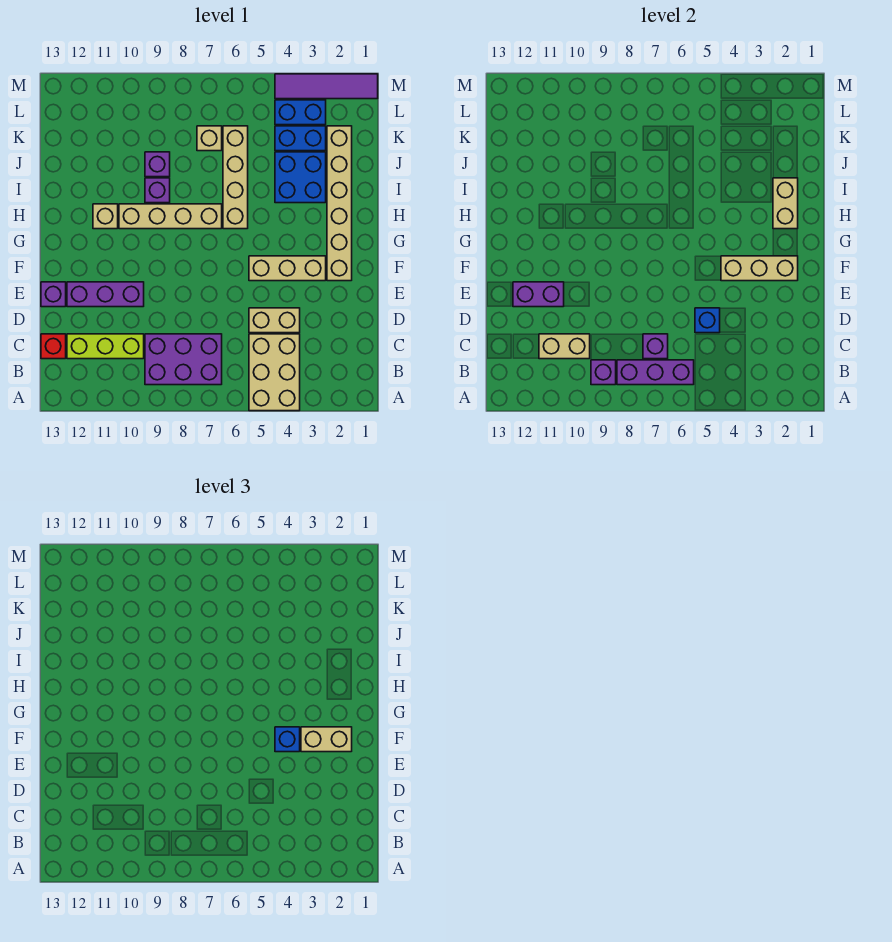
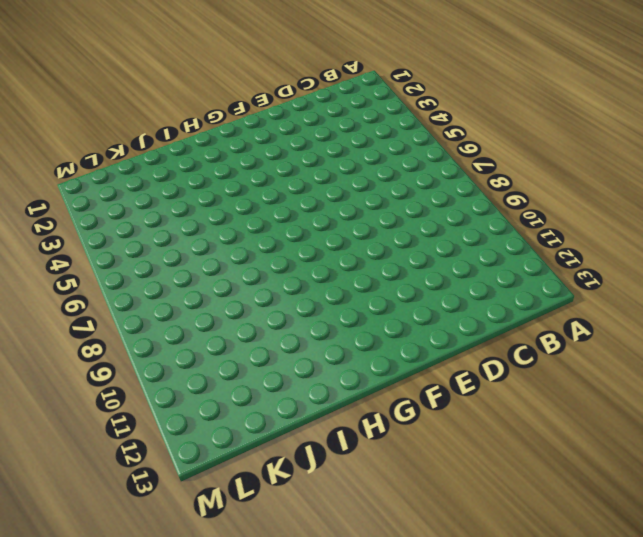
none -> tan 2x3 brick [249,334,300,411]
none -> purple 2x3 brick [145,334,222,385]
none -> lime 1x3 brick [67,334,144,359]

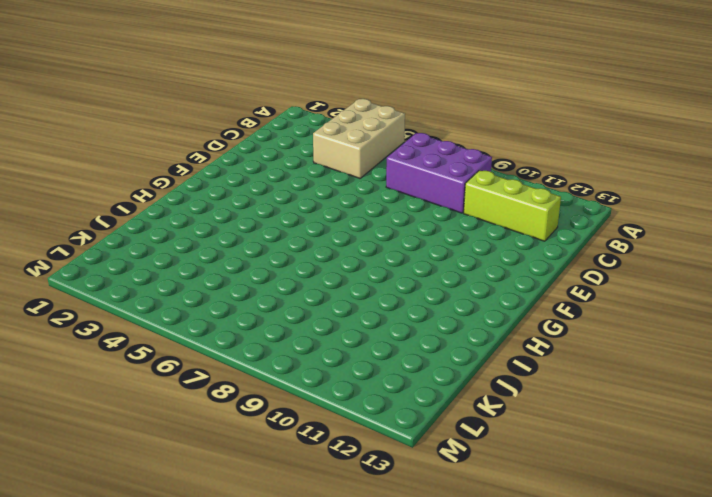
none -> red 1x1 brick [41,334,66,359]
none -> tan 1x2 brick [249,308,300,333]
none -> purple 1x3 brick [67,282,144,307]

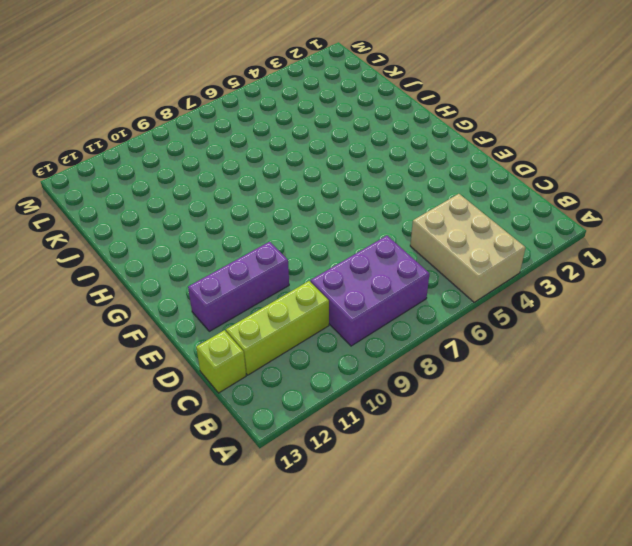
lime 1x1 brick [196,330,246,393] -> red 1x1 brick [41,334,66,359]
none -> tan 1x2 brick [249,308,300,333]
none -> purple 1x1 brick [41,282,66,307]
none -> tan 1x6 brick [327,126,352,281]

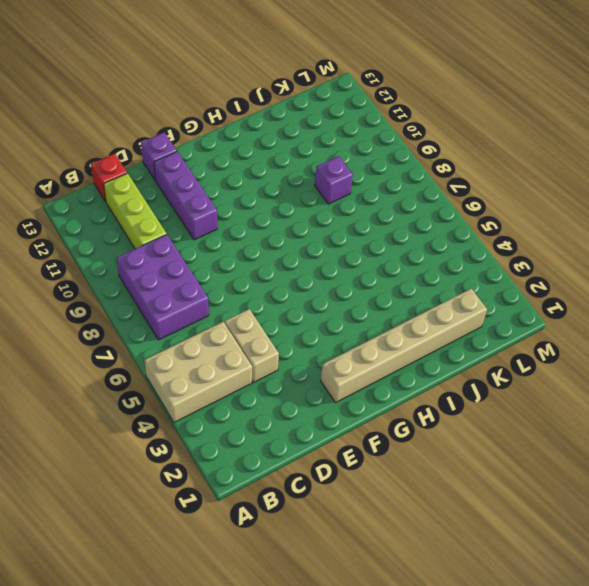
none -> tan 1x3 brick [249,256,326,281]
none -> tan 1x4 brick [223,126,248,229]
none -> tan 1x4 brick [119,204,222,229]

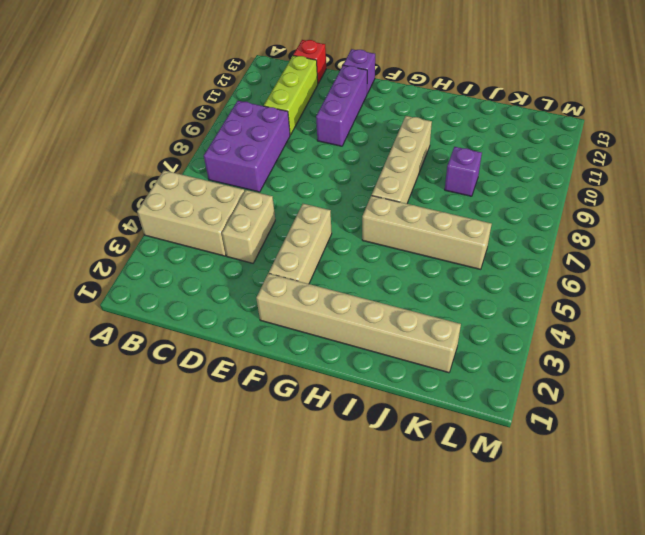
none -> tan 1x1 brick [93,204,118,229]
none -> blue 2x2 brick [275,152,326,203]
none -> purple 1x1 brick [145,178,170,203]

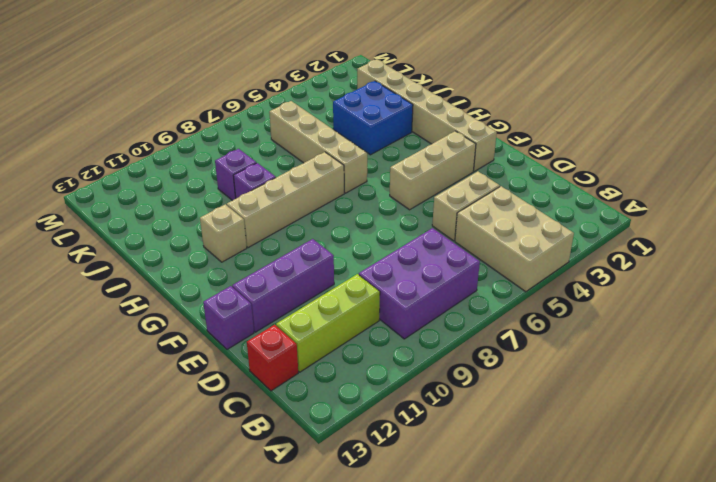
none -> blue 1x2 brick [275,126,326,151]
none -> tan 1x1 brick [197,126,222,151]
none -> blue 1x2 brick [275,100,326,125]

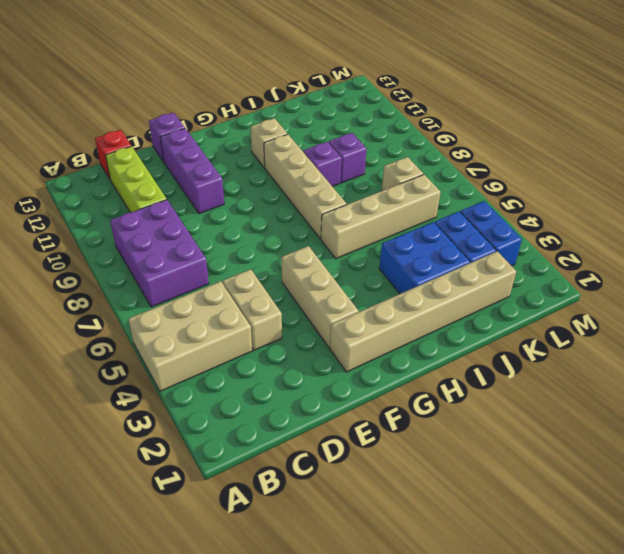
none -> purple 1x4 tile [275,74,378,99]
none -> purple 1x3 brick [617,360,694,385]
none -> purple 1x1 brick [591,360,616,385]

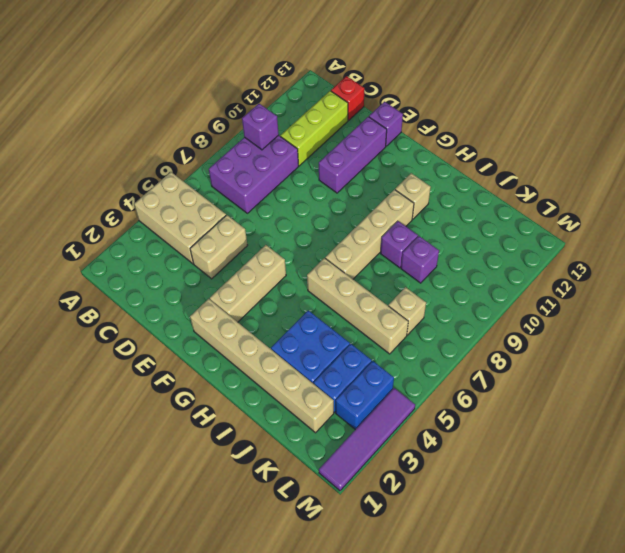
none -> purple 1x3 brick [617,360,694,385]
none -> purple 1x1 brick [643,334,668,359]
none -> tan 1x2 brick [539,334,590,359]

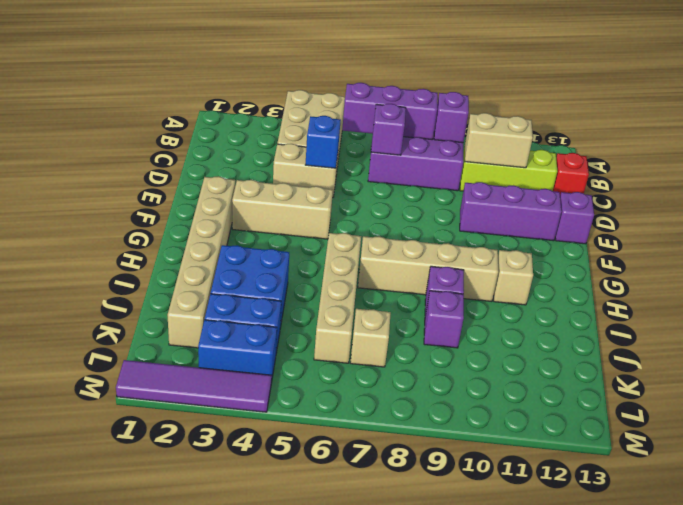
none -> purple 1x2 brick [513,282,564,307]
none -> tan 1x3 brick [721,256,798,281]
none -> tan 1x2 brick [773,178,798,229]

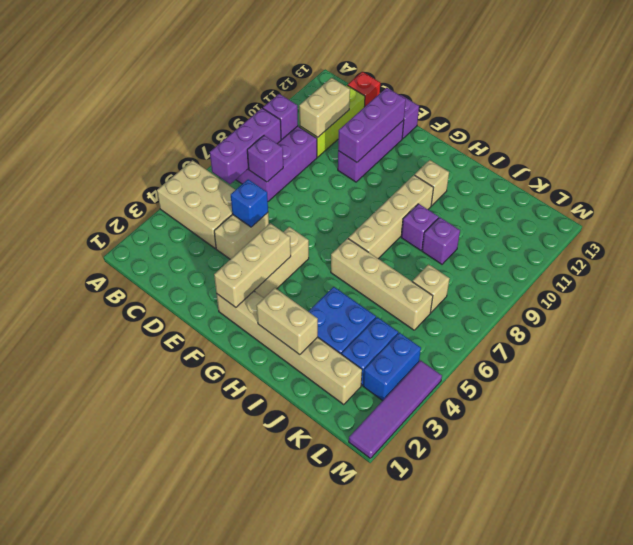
purple 1x3 brick [338,88,406,162] -> purple 1x2 brick [513,282,564,307]
none -> tan 1x2 brick [301,727,352,752]
none -> blue 1x1 brick [275,727,300,752]

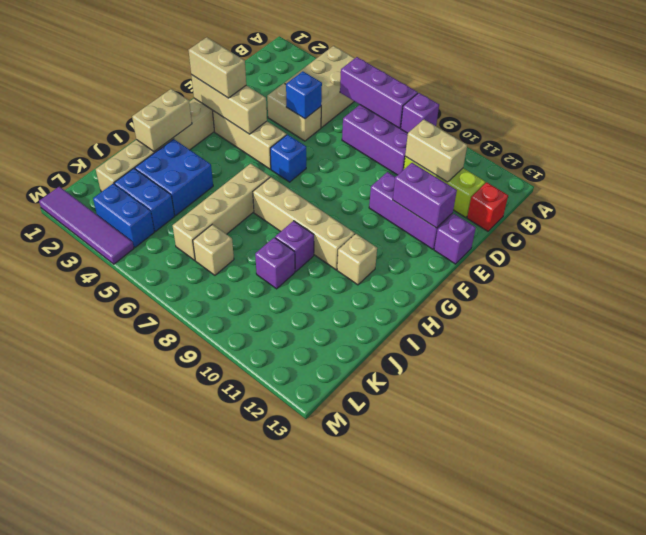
blue 1x1 brick [270,135,306,182] -> blue 1x1 brick moved to [275,727,300,752]
none -> purple 1x1 brick [643,334,668,359]

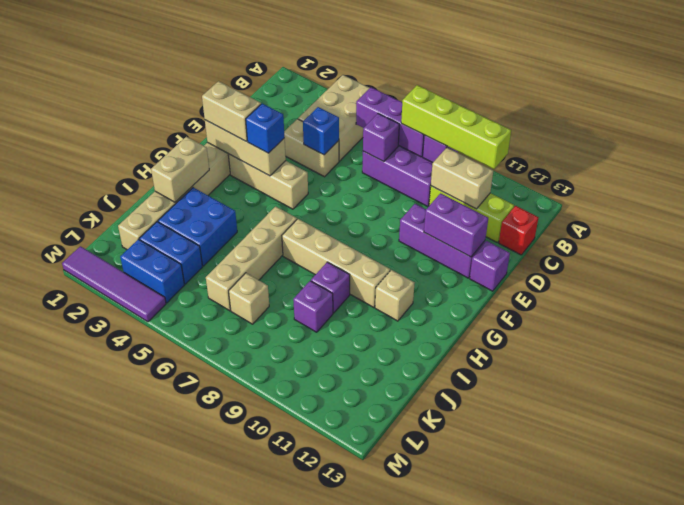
lime 1x4 brick [401,85,511,169] -> none

